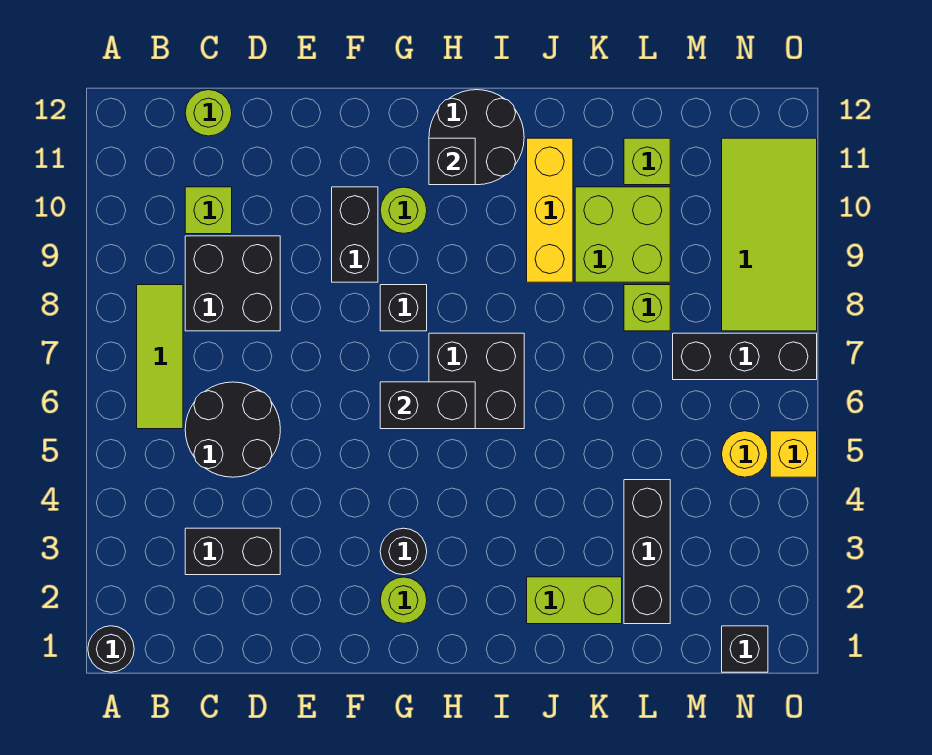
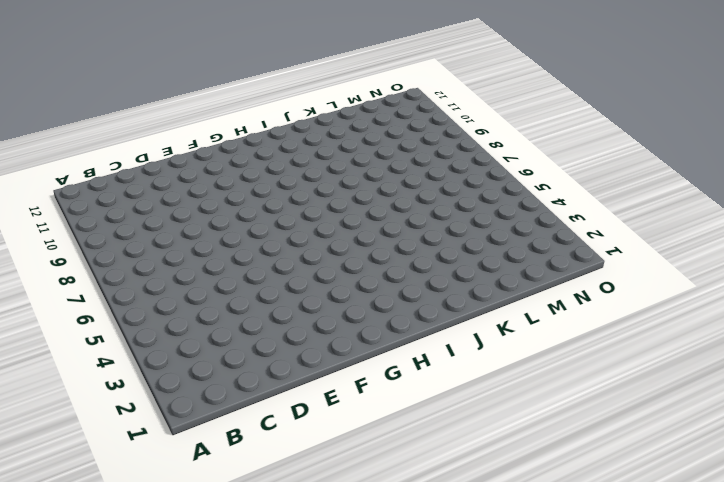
none -> black 1x1 round brick [88,626,134,672]
none -> lime 1x3 tile [137,285,183,429]
none -> black 1x2 brick [185,528,280,575]

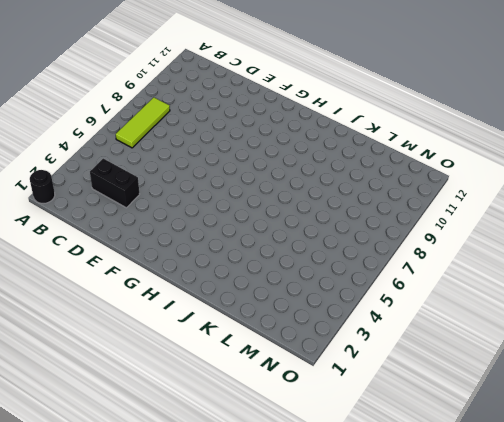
none -> black 2x2 round brick [185,382,280,477]
none -> black 2x2 brick [185,236,280,331]
none -> lime 1x1 brick [185,187,232,234]

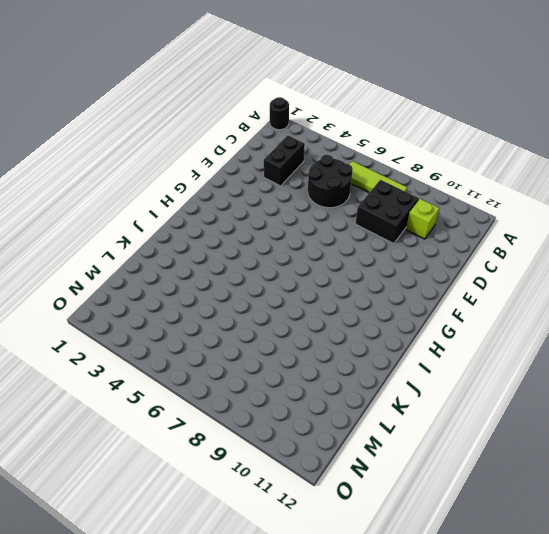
none -> lime 1x1 round brick [185,90,232,136]
none -> black 1x2 brick [332,187,378,282]
none -> lime 1x1 round brick [380,577,427,623]

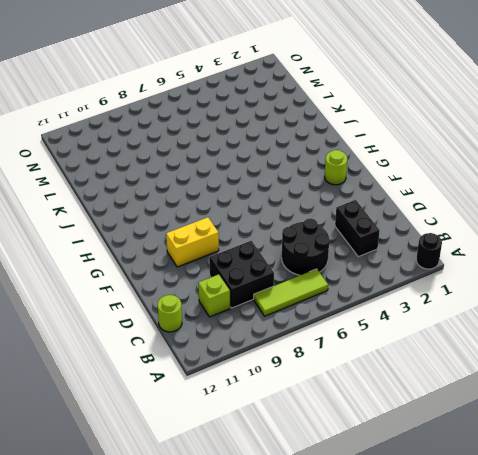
yellow 1x2 brick [166,217,219,267] -> black 1x2 brick [332,187,378,282]
none -> black 1x1 round brick [380,528,427,575]
none -> black 1x1 brick [380,285,427,331]
none -> lime 1x1 round brick [380,187,427,234]

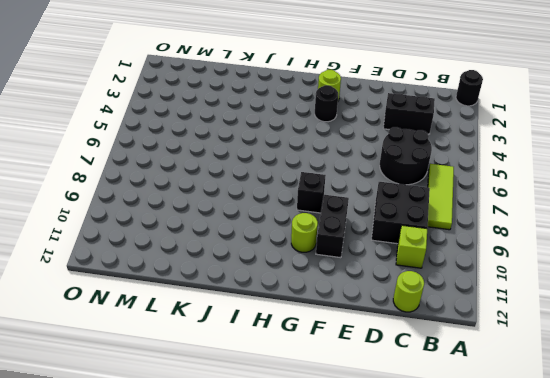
none -> black 2x2 brick [429,333,524,429]
none -> black 2x2 round brick [429,90,524,185]
none -> lime 1x2 brick [527,577,622,624]

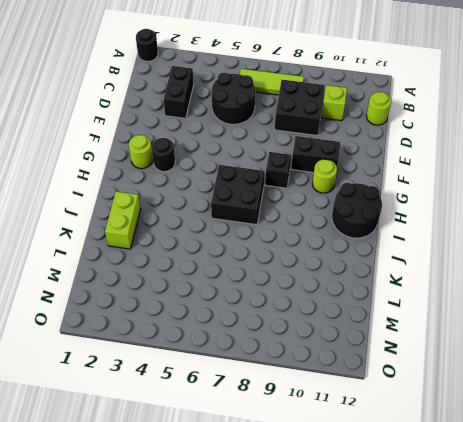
none -> yellow 1x3 brick [527,138,573,282]
none -> lime 2x2 brick [575,187,670,282]
none -> black 1x3 brick [624,480,670,624]

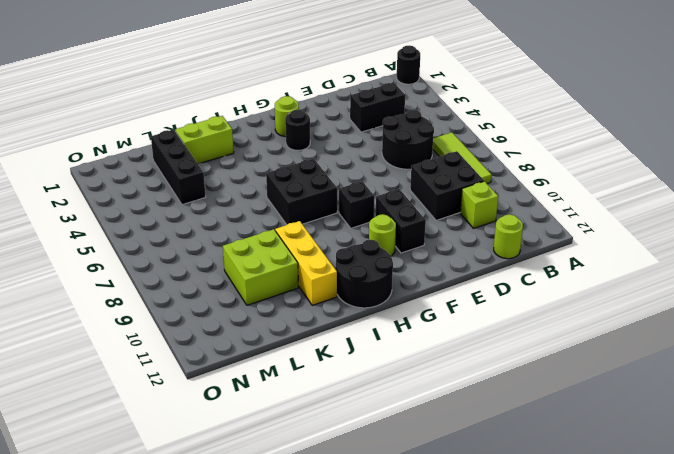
none -> lime 1x1 brick [624,285,670,331]
none -> lime 1x1 brick [624,138,670,185]
none -> black 1x3 brick [673,333,817,380]

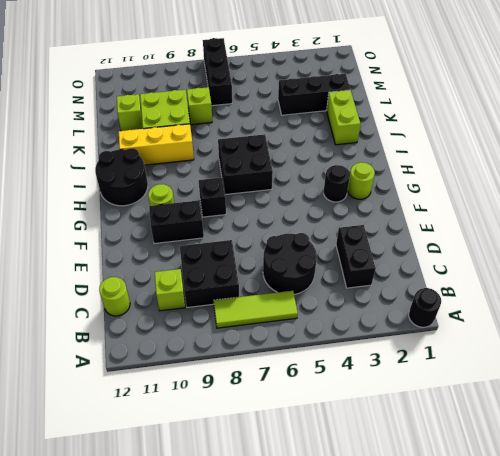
none -> black 1x1 brick [722,626,768,672]
none -> yellow 1x1 round brick [722,431,768,477]
none -> lime 2x4 tile [722,138,817,331]

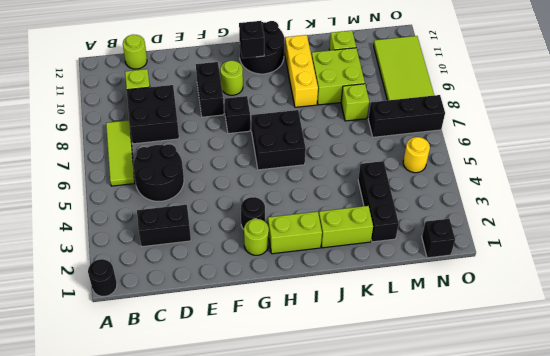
lime 1x2 brick [268,212,322,254] -> none
none -> yellow 1x1 brick [770,431,817,477]
none -> black 1x2 brick [380,382,475,429]

